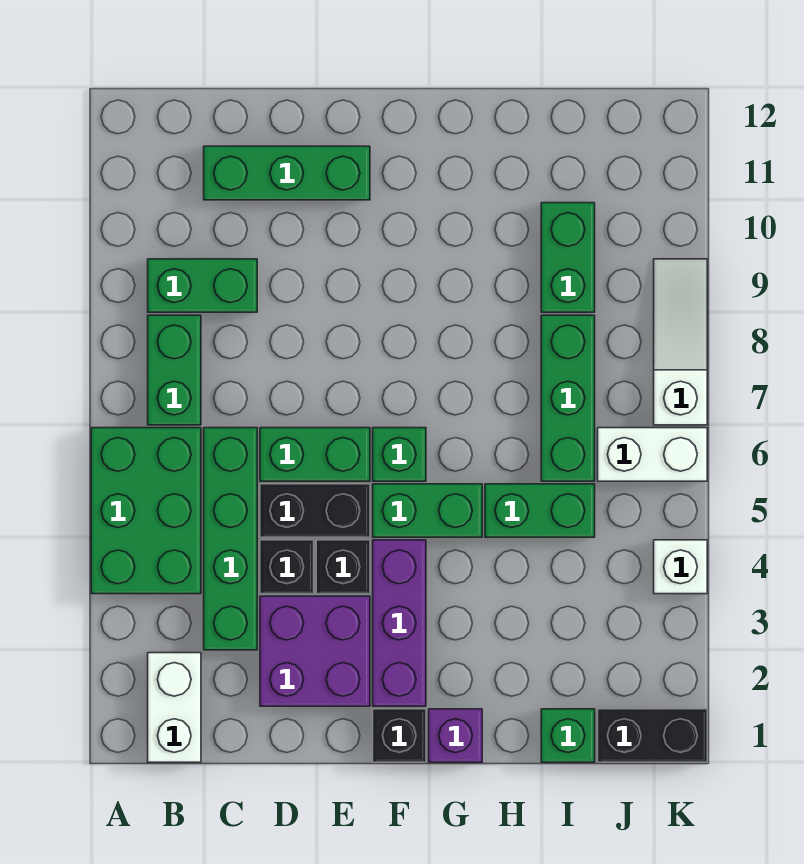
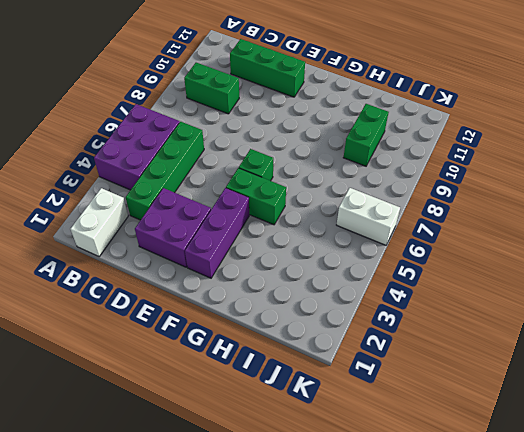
purple 2x3 brick [94,104,180,190] -> green 2x3 brick [91,428,201,594]
none -> green 1x2 brick [148,315,201,425]
none -> black 1x1 brick [260,540,314,594]
none -> black 1x2 brick [260,484,370,537]

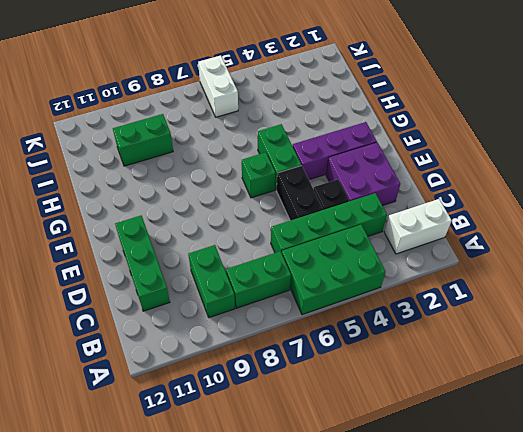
none -> green 1x2 brick [260,428,370,481]
none -> black 1x1 brick [316,540,370,594]
none -> black 1x1 brick [373,709,426,762]

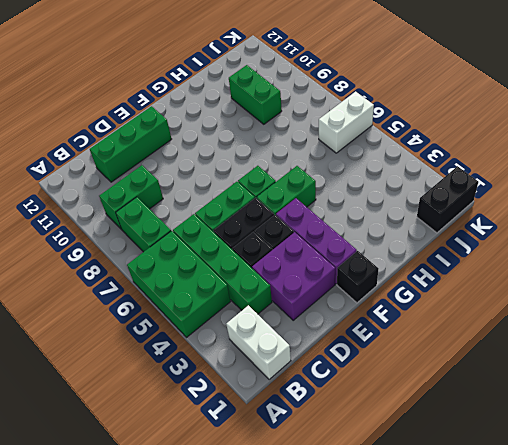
none -> purple 1x1 brick [429,709,482,762]
none -> green 1x2 brick [485,484,595,537]
none -> green 1x1 brick [541,709,595,762]

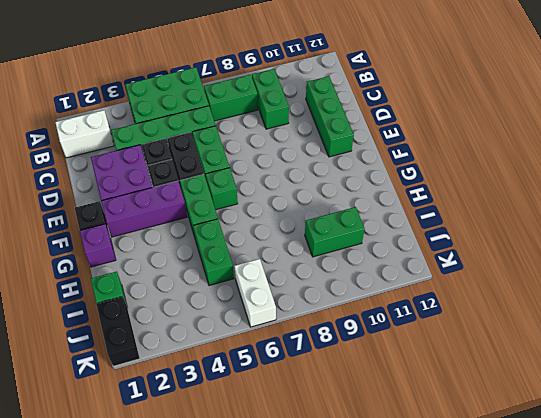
none -> green 1x3 brick [541,315,595,481]
none -> white 1x1 brick [654,540,707,594]
none -> white 1x3 slope [654,259,707,425]

